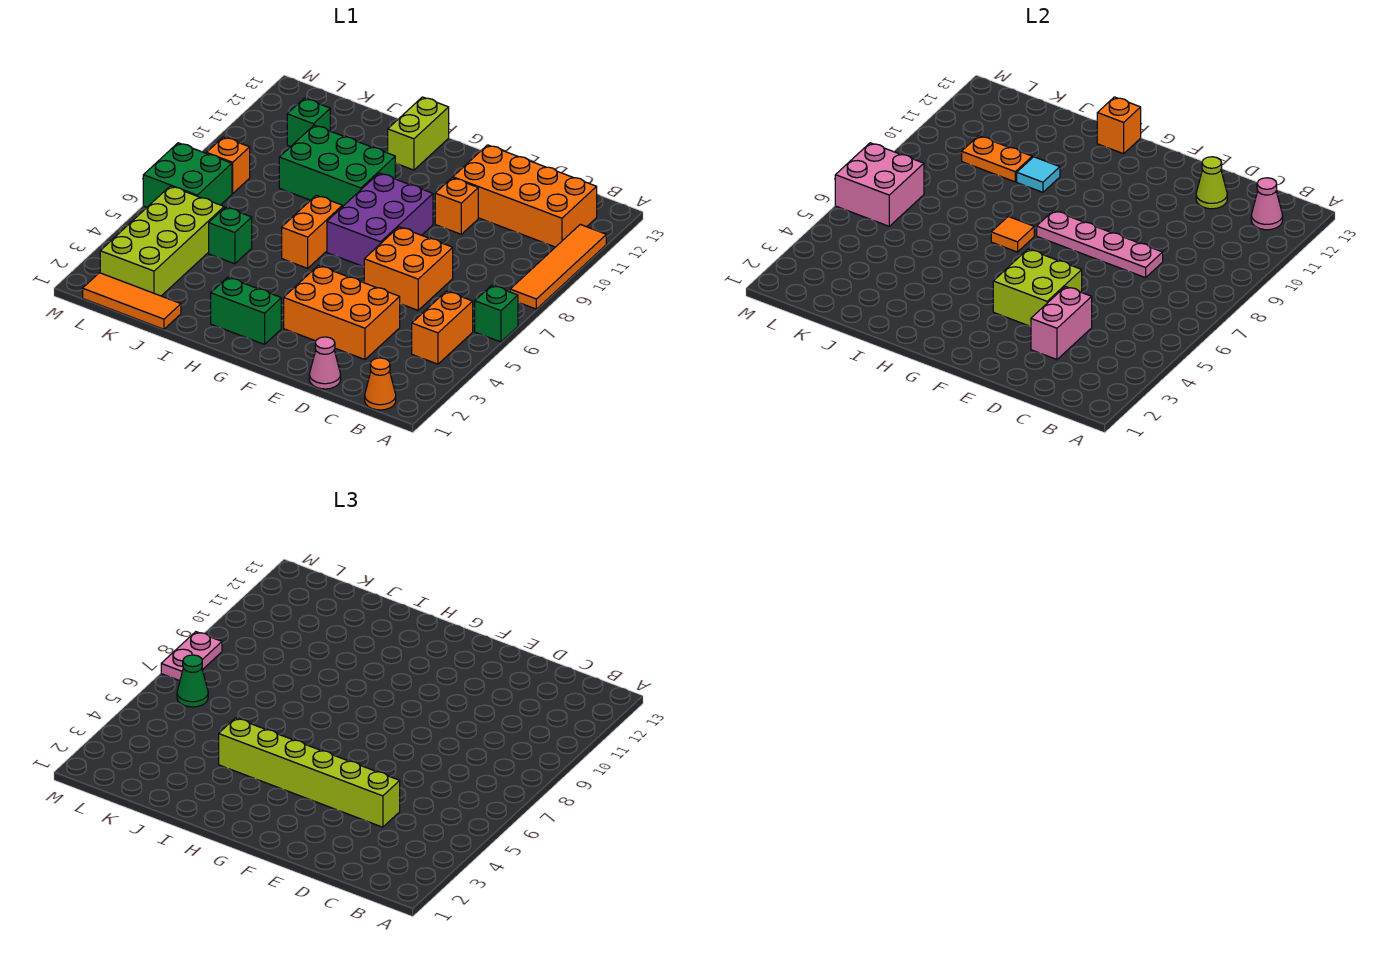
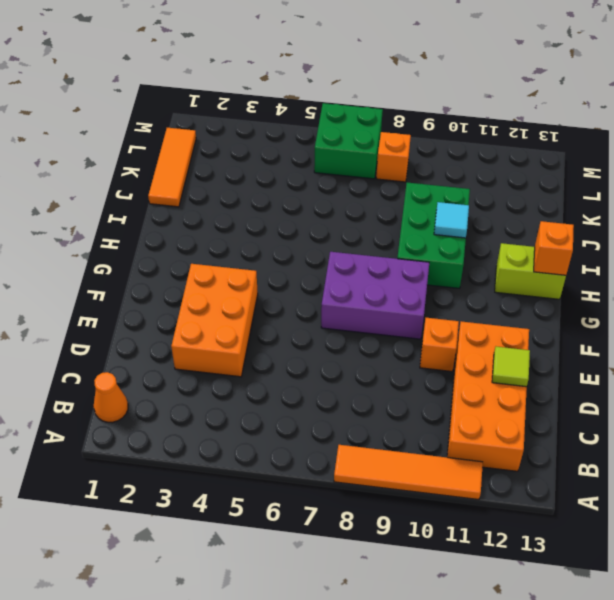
lime 1x1 tile [492,347,530,387] -> lime 1x1 cone [1196,157,1227,209]
none -> green 1x1 brick [475,285,518,342]
none -> orange 1x2 brick [412,291,473,364]
none -> pink 1x1 cone [309,337,341,389]
none -> orange 2x2 brick [364,227,453,310]

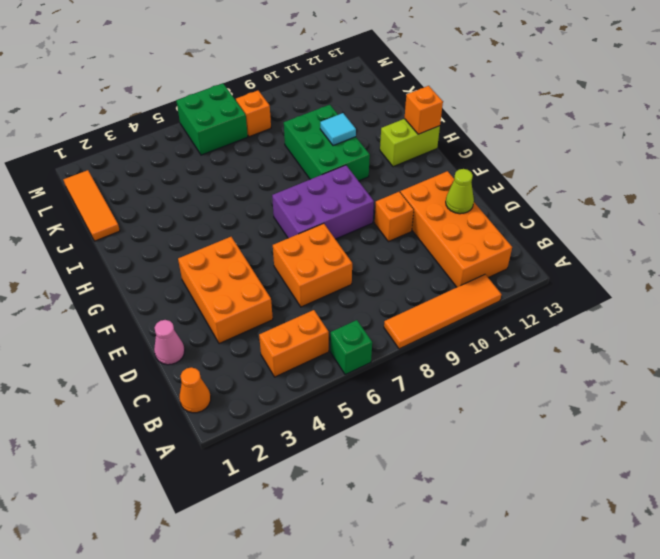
none -> green 1x2 brick [211,277,281,344]
none -> orange 1x2 brick [282,195,342,268]
none -> green 1x1 brick [209,207,252,264]
none -> lime 2x4 brick [100,186,224,296]

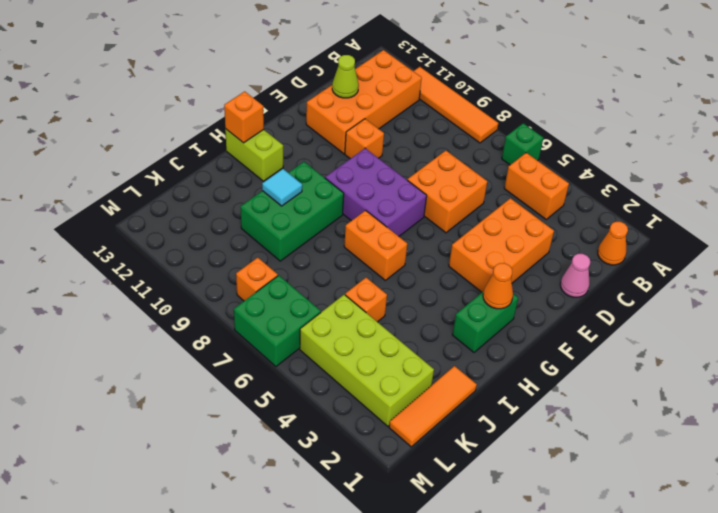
orange 1x1 cone [483,263,513,309] -> none
orange 1x1 brick [345,278,387,322] -> green 1x1 brick [209,207,252,264]
none -> green 1x1 brick [287,98,330,146]
none -> pink 1x1 cone [1251,178,1283,230]
none -> pink 1x2 brick [1031,287,1092,360]
none -> pink 1x4 plate [1037,211,1163,278]

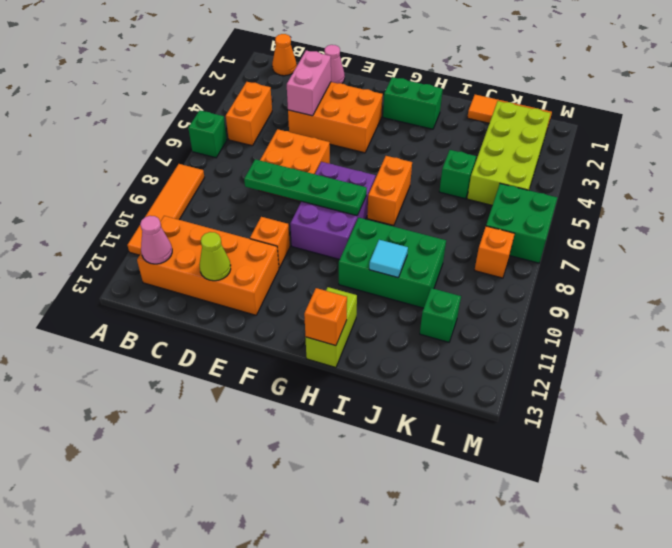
green 1x4 plate [244,159,367,216] -> pink 1x4 plate [1037,211,1163,278]
none -> lime 2x2 brick [993,249,1082,326]
none -> orange 1x1 tile [991,217,1034,252]
none -> orange 1x2 plate [962,136,1032,182]
none -> pink 2x2 brick [835,143,924,226]

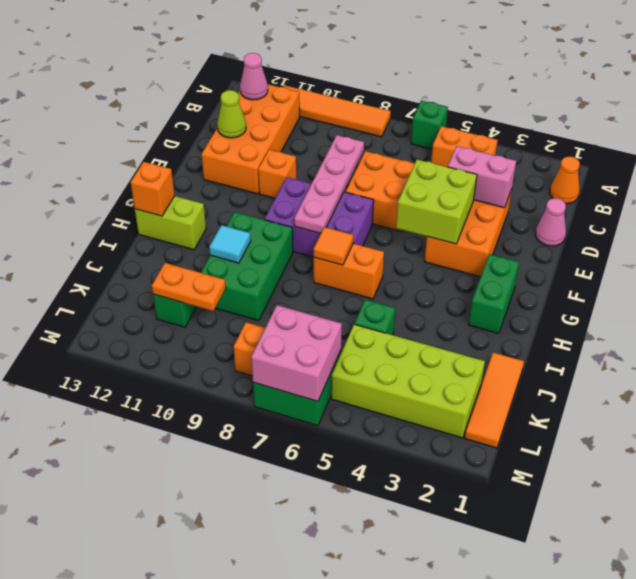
orange 1x2 plate [152,263,226,311] -> orange 1x2 plate turned to [962,136,1032,182]
none -> lime 1x6 brick [219,718,400,827]
none -> green 1x1 cone [177,655,208,707]
none -> pink 1x2 plate [161,632,222,681]

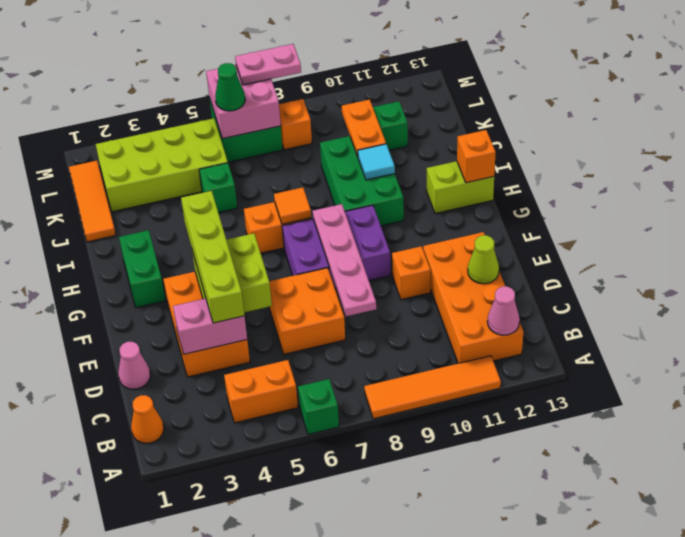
lime 1x4 brick [181,191,244,323] -> lime 1x6 brick [219,718,400,827]

